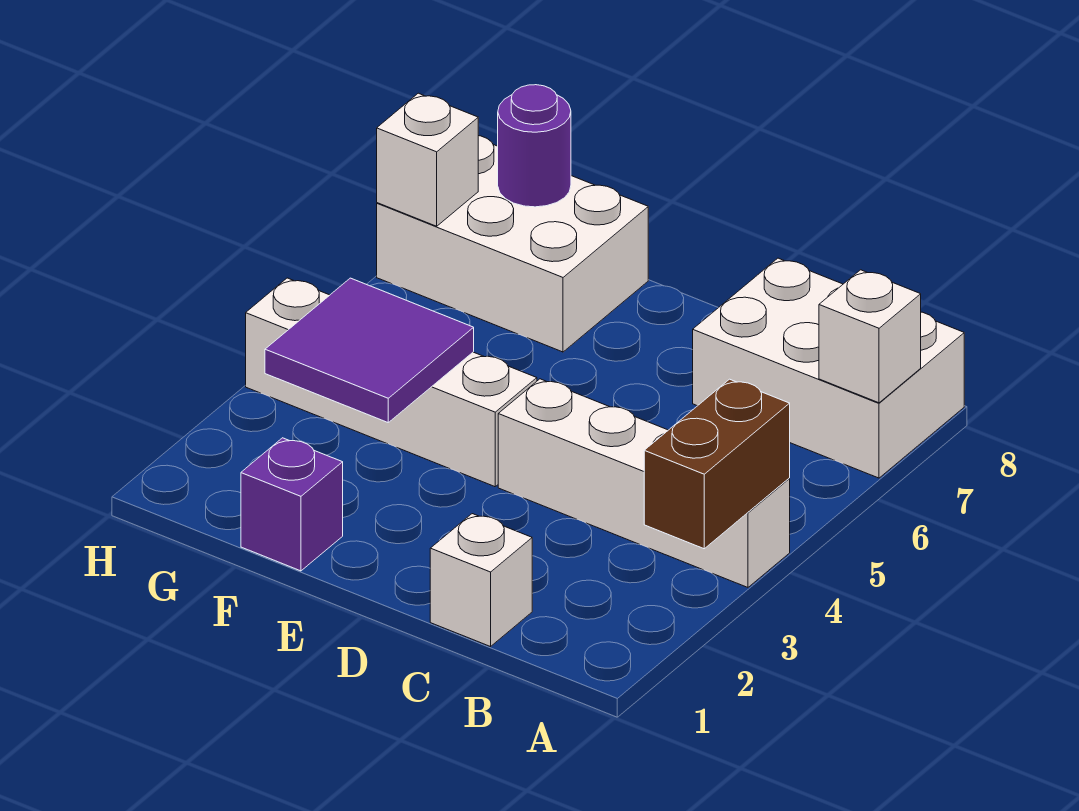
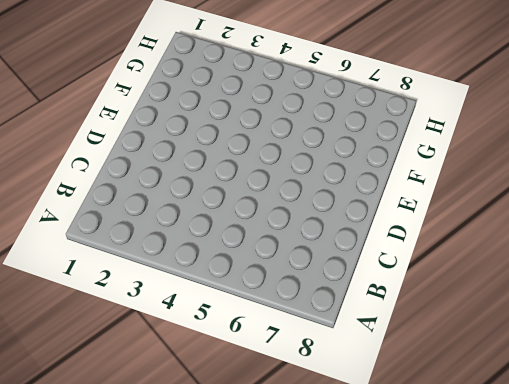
none -> white 1x4 brick [498,379,790,587]
none -> white 2x3 brick [693,258,964,478]

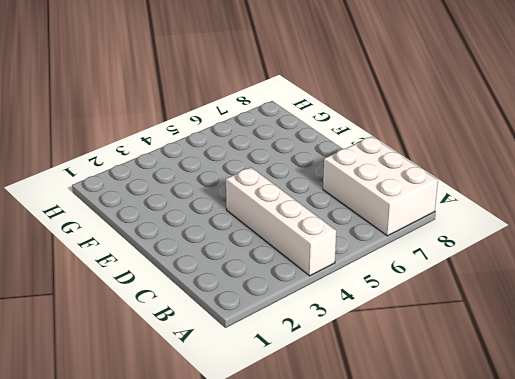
none -> white 1x1 brick [430,514,532,647]
none -> white 1x4 brick [246,278,537,487]

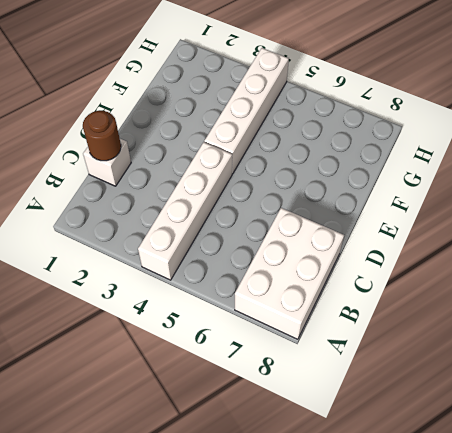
brown 1x1 round brick [83,111,121,161] -> none
none -> purple 1x1 brick [241,438,343,571]
none -> white 2x3 brick [377,136,648,352]

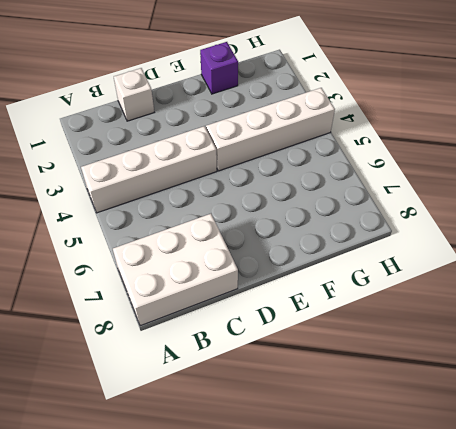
none -> white 2x3 brick [377,136,648,352]
none -> brown 1x2 brick [644,379,790,549]

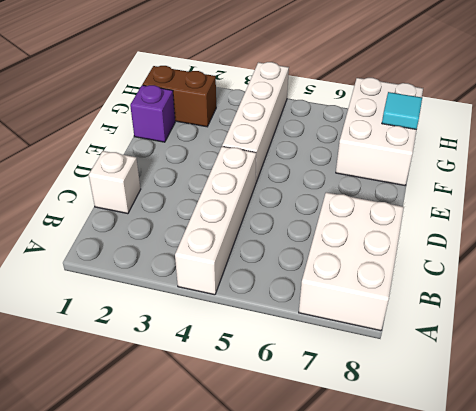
brown 1x2 brick [142,66,216,127] -> brown 1x2 brick moved to [644,379,790,549]
cyan 1x1 tile [382,92,422,129] -> purple 1x1 round brick [498,85,571,207]
none -> white 1x1 brick [819,270,921,403]
none -> purple 2x2 tile [265,278,474,422]

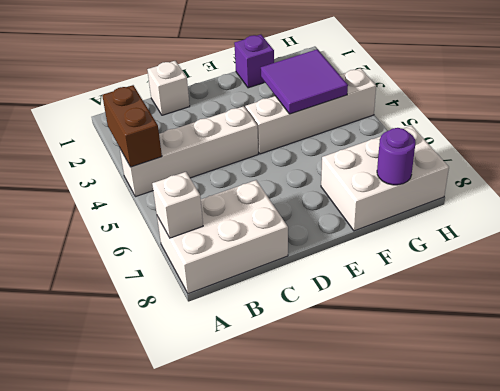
none -> white 1x1 brick [377,93,478,226]

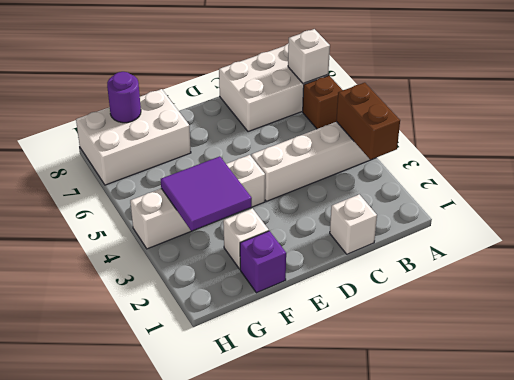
brown 1x1 brick [303,76,343,129] -> none
white 1x1 brick [223,209,269,269] -> white 1x1 brick moved to [377,93,478,226]

